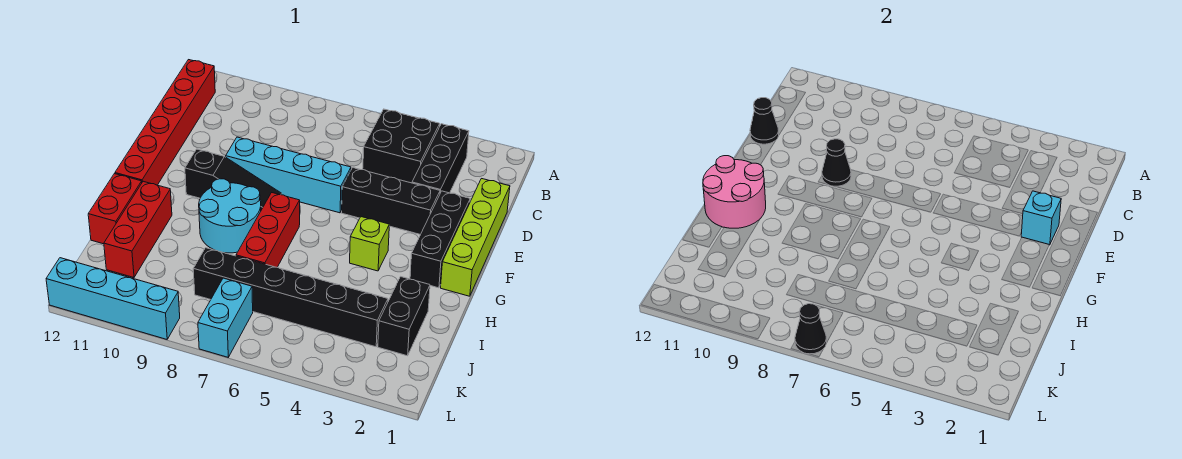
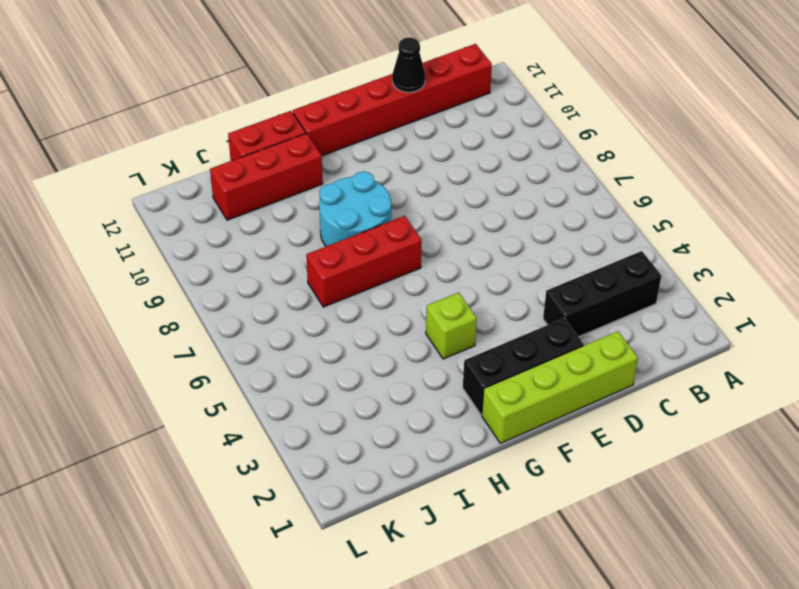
none -> black 2x2 brick [363,109,440,183]
none -> black 1x3 brick [342,168,440,235]
none -> cyan 1x4 brick [226,137,351,213]

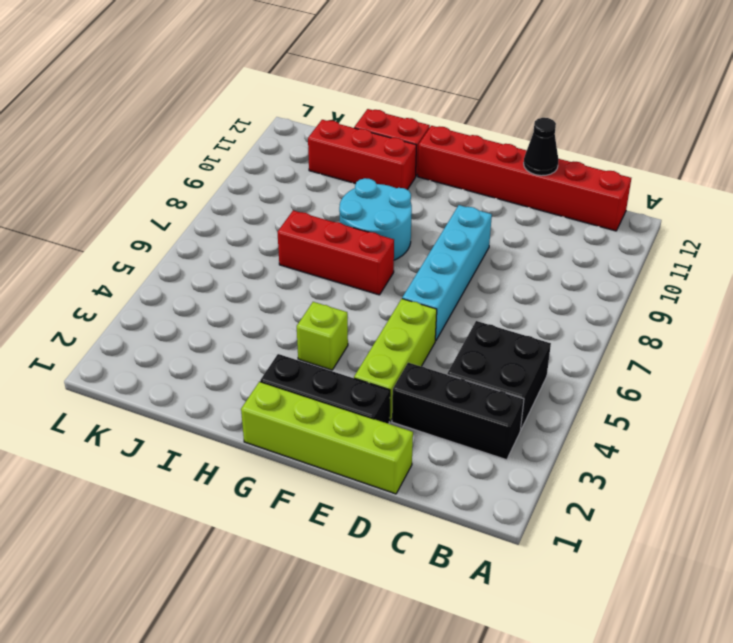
lime 1x3 brick [354,299,437,421] -> black 1x3 brick [342,168,440,235]
none -> black 1x3 slope [185,149,282,210]
none -> black 1x2 brick [378,277,430,356]
none -> black 1x6 brick [193,248,388,347]

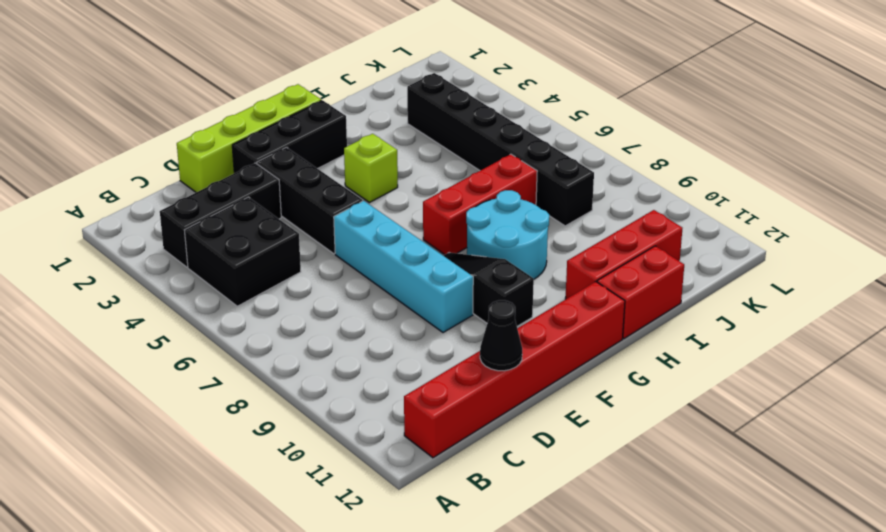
none -> black 1x2 brick [378,277,430,356]
none -> cyan 1x2 brick [198,278,253,357]
none -> cyan 1x4 brick [46,258,180,339]

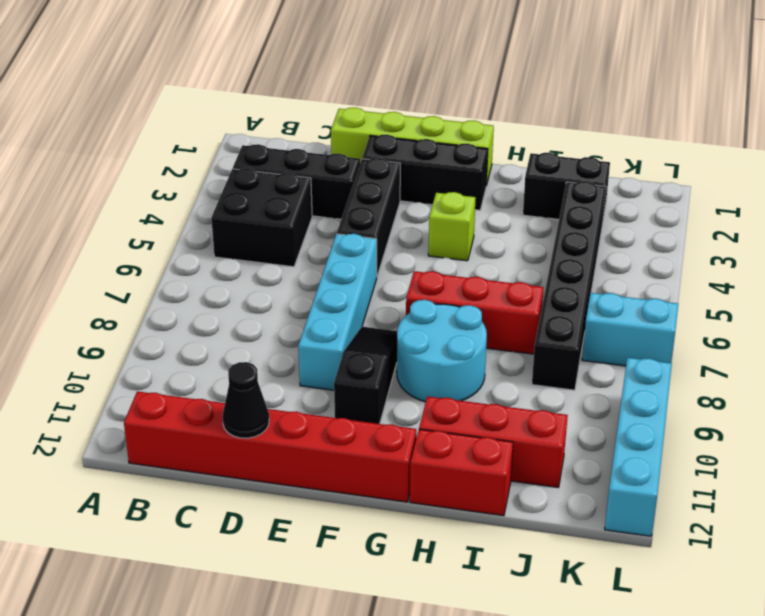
none -> cyan 1x1 brick [1021,191,1061,245]
none -> black 1x1 cone [822,139,851,187]
none -> pink 2x2 round brick [703,156,766,228]

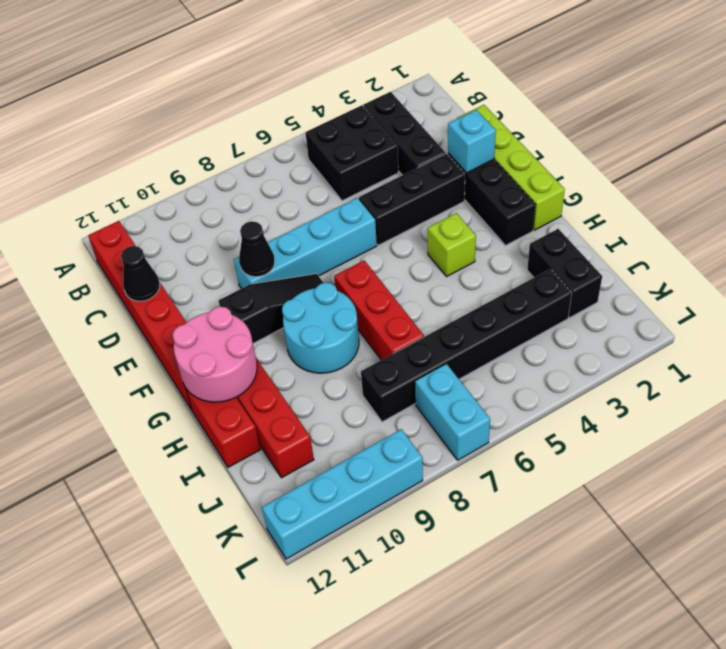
none -> black 1x1 cone [795,304,827,354]

